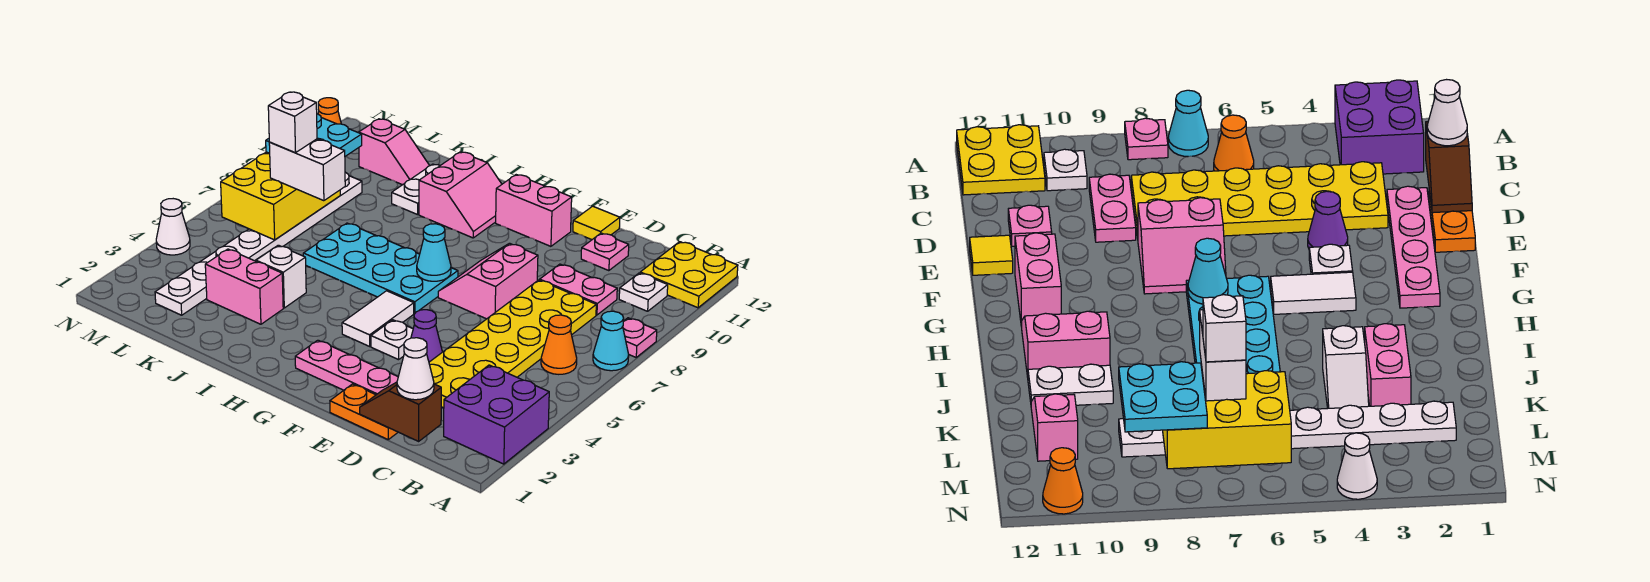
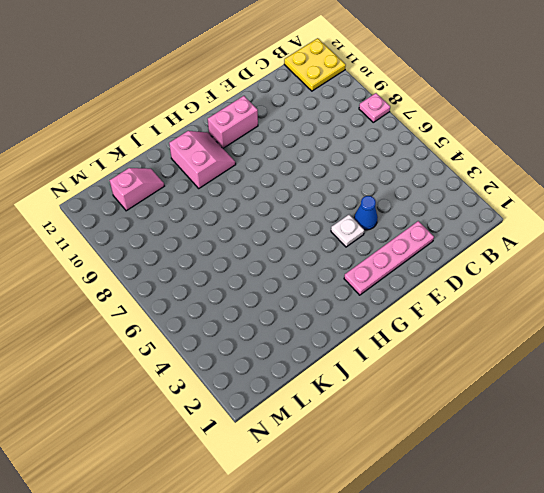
blue 1x1 cone [354,196,378,230] -> purple 1x1 cone [411,310,442,362]
none -> purple 2x2 brick [444,365,549,464]
none -> cyan 1x1 cone [593,311,629,371]
none -> orange 1x1 cone [541,315,577,374]
none -> white 1x1 plate [619,273,668,311]

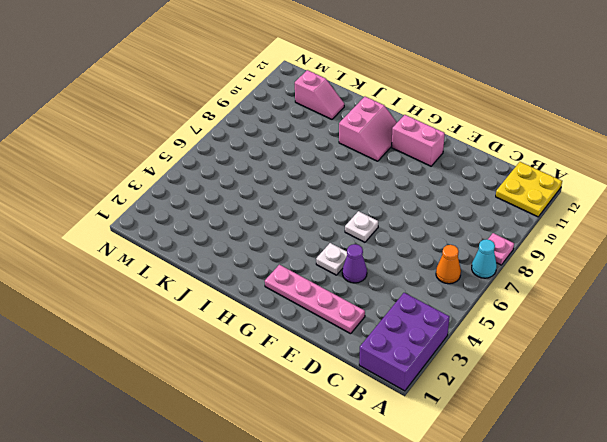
purple 2x3 brick [359,293,449,391] -> purple 2x2 brick [444,365,549,464]
white 1x1 plate [345,211,378,242] -> white 1x1 plate moved to [619,273,668,311]
none -> yellow 2x6 plate [429,280,596,408]
none -> pink 1x2 plate [540,264,617,315]
none -> orange 1x2 plate [330,384,398,439]
none -> pink 1x1 plate [581,233,629,271]

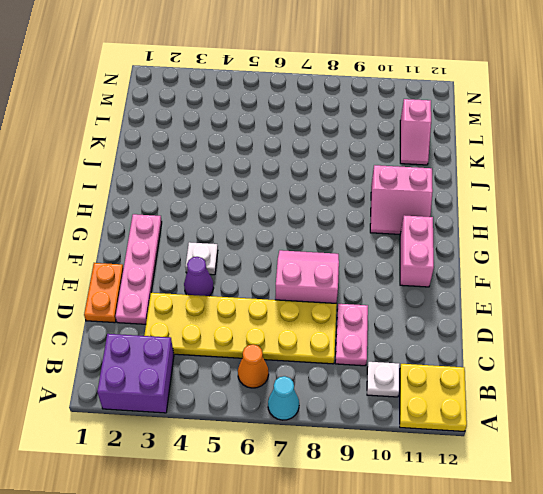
none -> pink 1x1 plate [623,318,657,357]
none -> pink 1x1 plate [581,233,629,271]
none -> yellow 1x1 tile [573,206,620,240]
none -> white 1x2 tile [342,291,414,346]

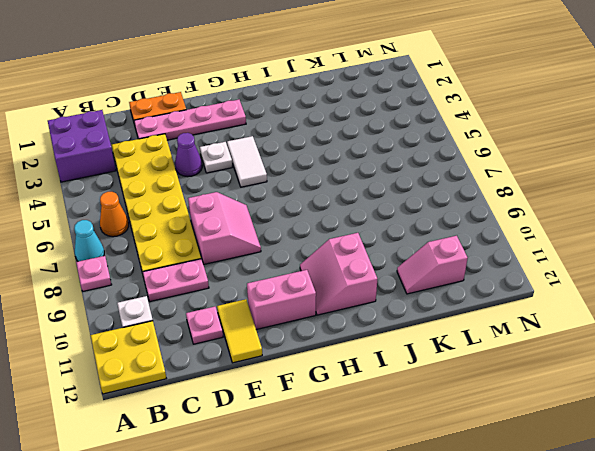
yellow 1x2 tile [217,299,262,363] -> yellow 1x1 tile [573,206,620,240]
none -> cyan 2x4 plate [303,223,458,313]
none -> pink 1x2 brick [205,249,283,324]
none -> white 1x2 slope [255,245,306,308]
none -> white 1x2 plate [392,164,440,215]

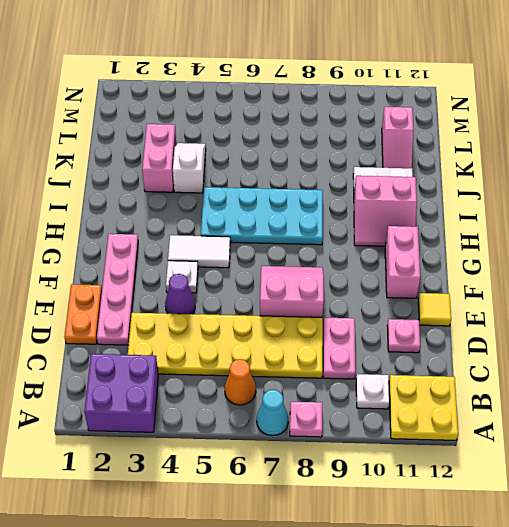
cyan 2x4 plate [201,187,323,245] -> cyan 2x4 plate turned to [303,223,458,313]
none -> white 1x8 plate [155,172,362,315]
none -> white 1x1 cone [156,199,190,255]
none -> orange 1x1 cone [318,98,341,124]
none -> brown 1x2 slope [360,382,441,441]

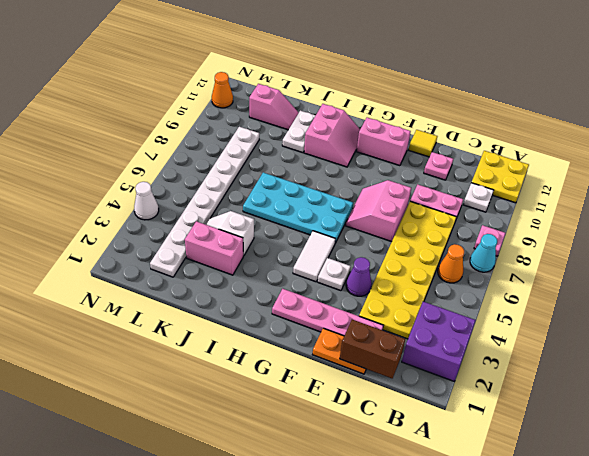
brown 1x2 brick [340,319,405,378] -> brown 1x2 slope [360,382,441,441]
none -> cyan 1x1 cone [417,224,451,281]
none -> yellow 2x3 brick [221,152,340,240]
none -> white 1x1 cone [397,338,434,400]
none -> white 1x2 brick [269,139,345,201]

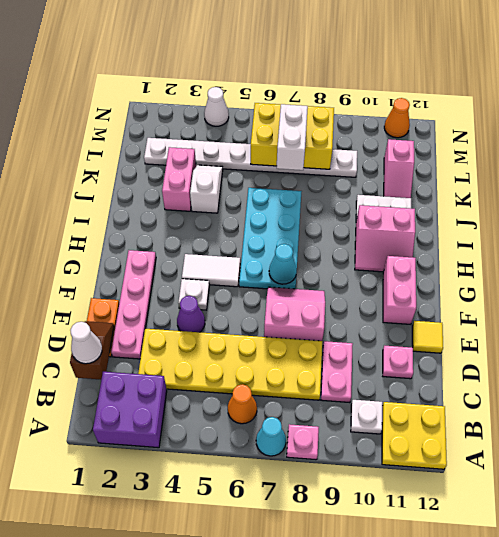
none -> cyan 2x2 plate [266,114,362,156]
none -> white 1x1 brick [268,92,317,153]

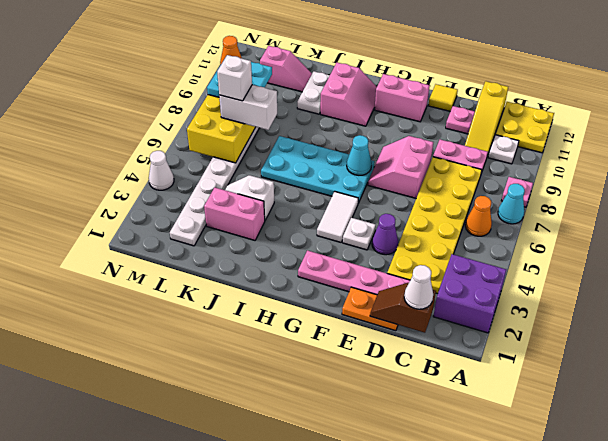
yellow 1x3 slope [465,81,508,156] -> none

